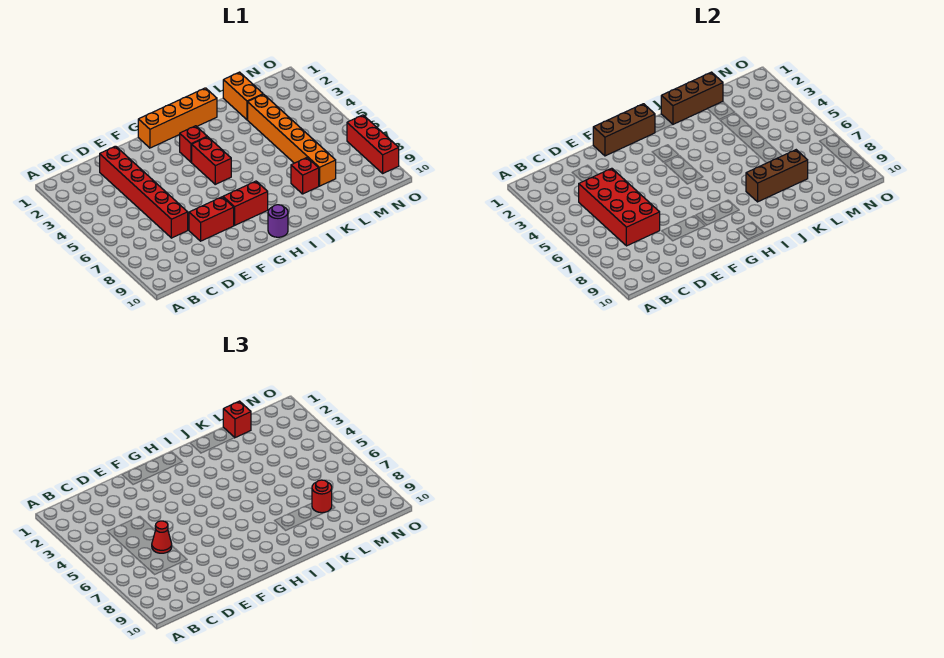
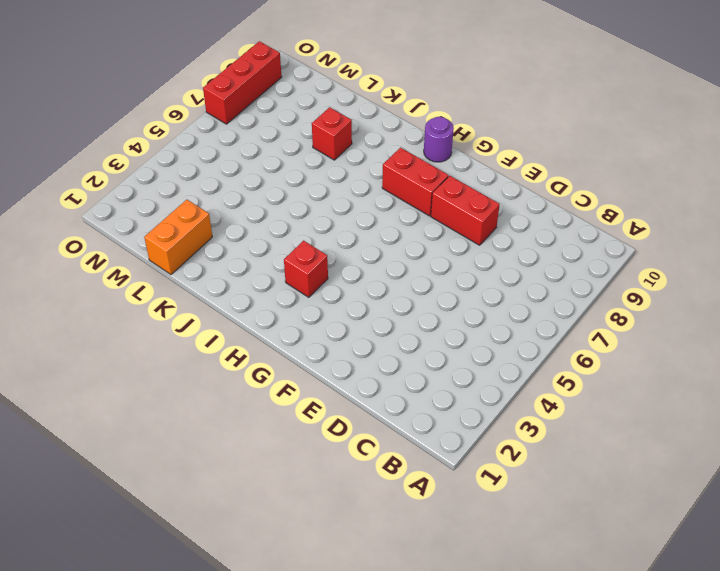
none -> red 1x6 brick [100,146,188,238]
none -> orange 1x4 brick [138,88,217,148]
none -> red 1x2 brick [192,137,231,184]

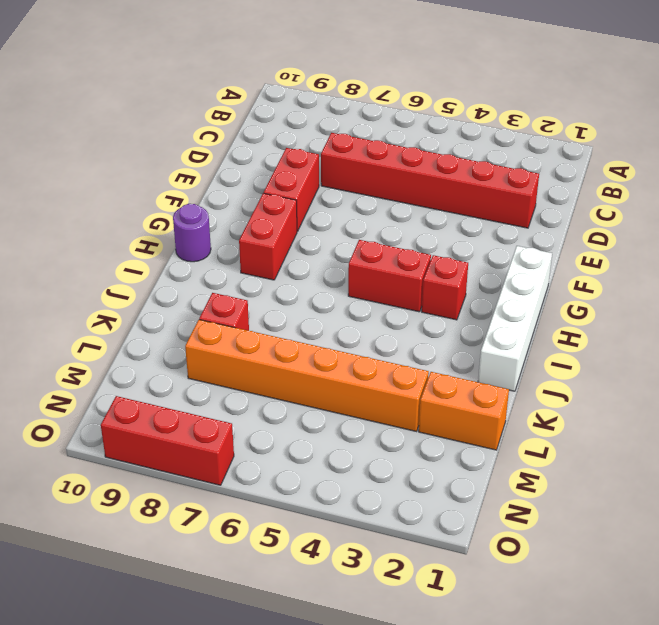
white 1x4 brick [478,246,552,391] -> orange 1x4 brick [138,88,217,148]
none -> red 2x4 brick [579,168,660,246]
none -> brown 1x3 brick [593,104,655,156]
none -> brown 1x3 brick [661,72,723,124]

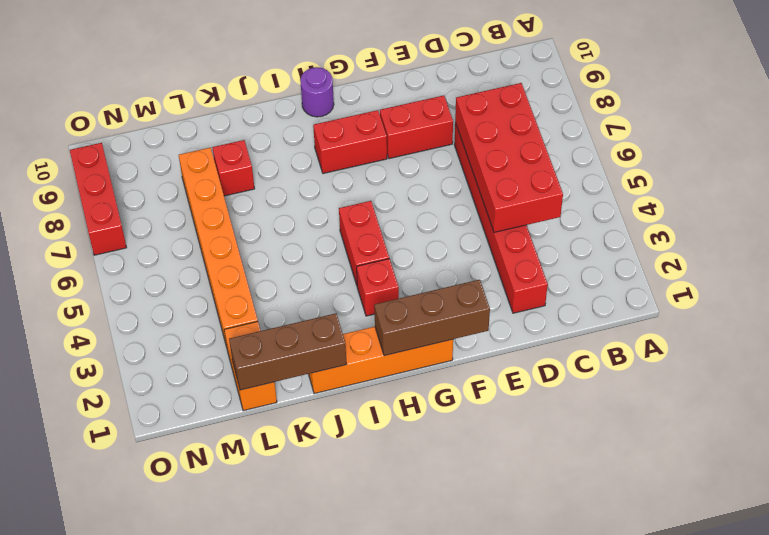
none -> brown 1x3 brick [746,150,808,202]
none -> red 1x1 cone [152,521,172,553]
none -> red 1x1 brick [223,401,251,438]

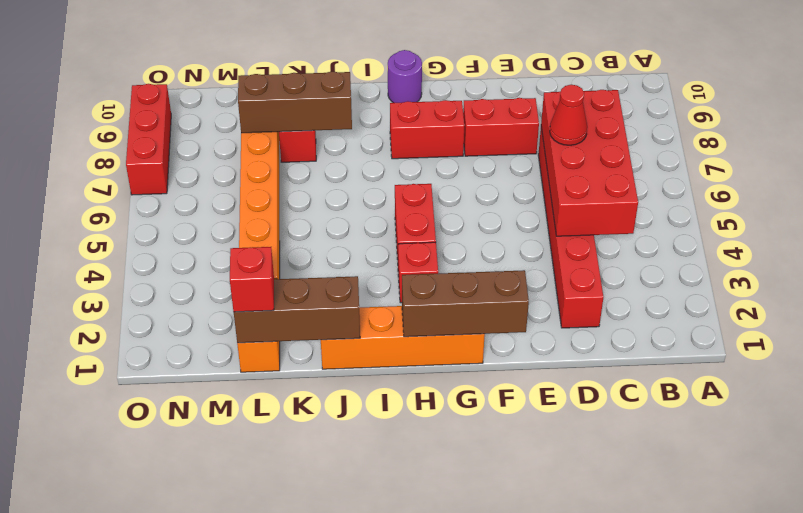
none -> red 1x1 round brick [312,480,332,513]

